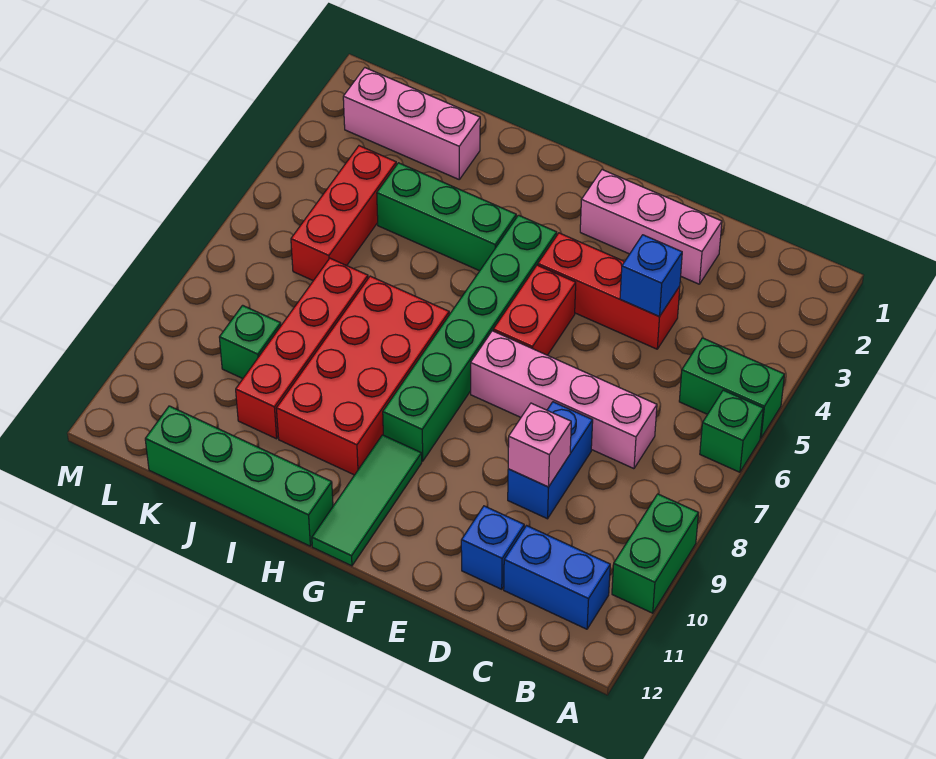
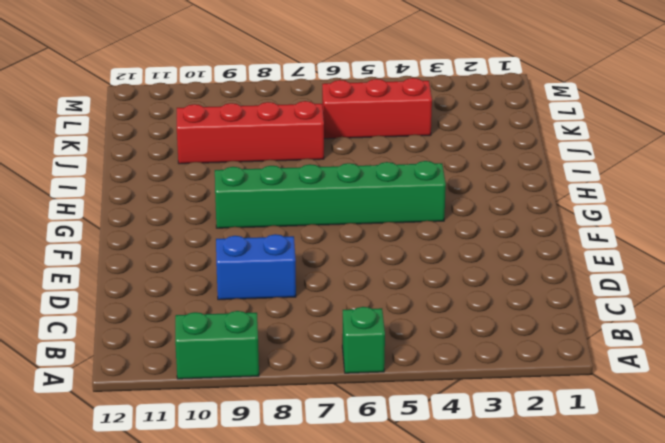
none -> green 1x2 brick [679,338,785,438]
none -> blue 1x2 brick [504,526,610,629]
none -> pink 1x4 brick [471,331,657,469]

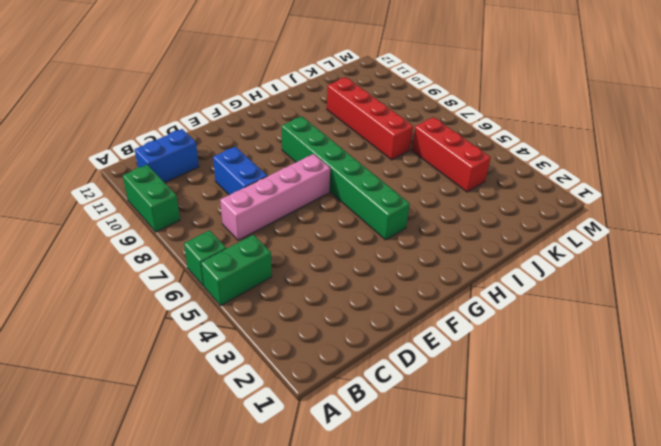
none -> pink 1x3 brick [580,170,722,284]
none -> red 1x3 brick [538,233,680,349]
none -> blue 1x1 brick [461,506,524,589]

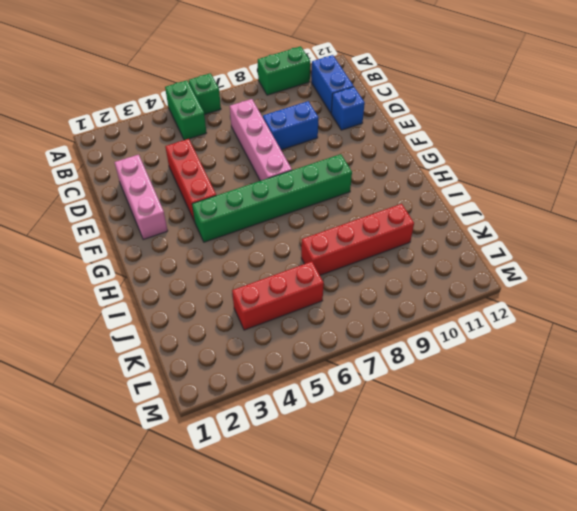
none -> red 1x2 brick [493,265,576,355]
none -> green 1x3 tile [312,435,422,566]
none -> green 1x3 brick [377,163,516,271]

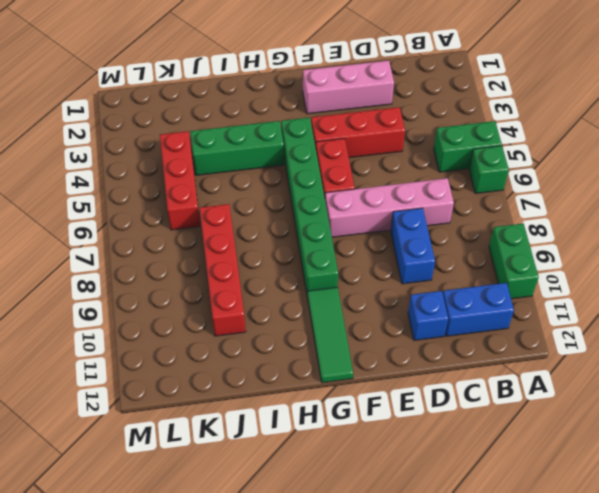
none -> red 2x4 brick [276,276,449,475]
none -> green 1x4 brick [145,406,333,546]
none -> pink 1x3 brick [343,68,480,179]

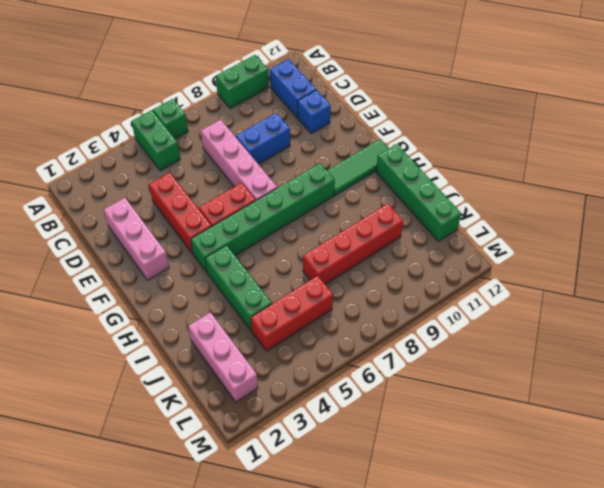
none -> red 2x4 brick [276,276,449,475]
none -> green 1x1 brick [219,305,281,378]
none -> blue 1x1 brick [620,235,682,317]

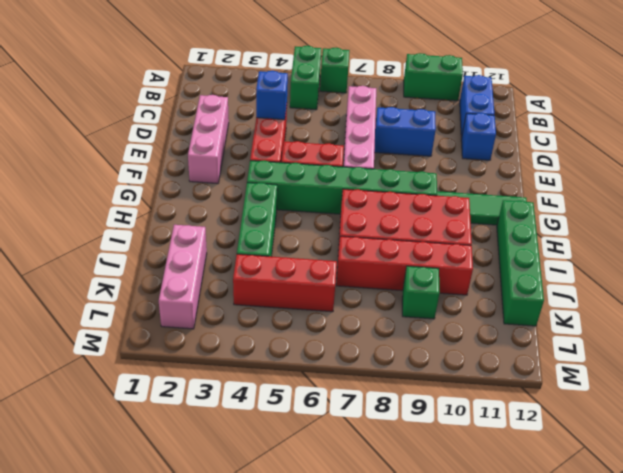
none -> pink 1x1 brick [508,403,571,487]

